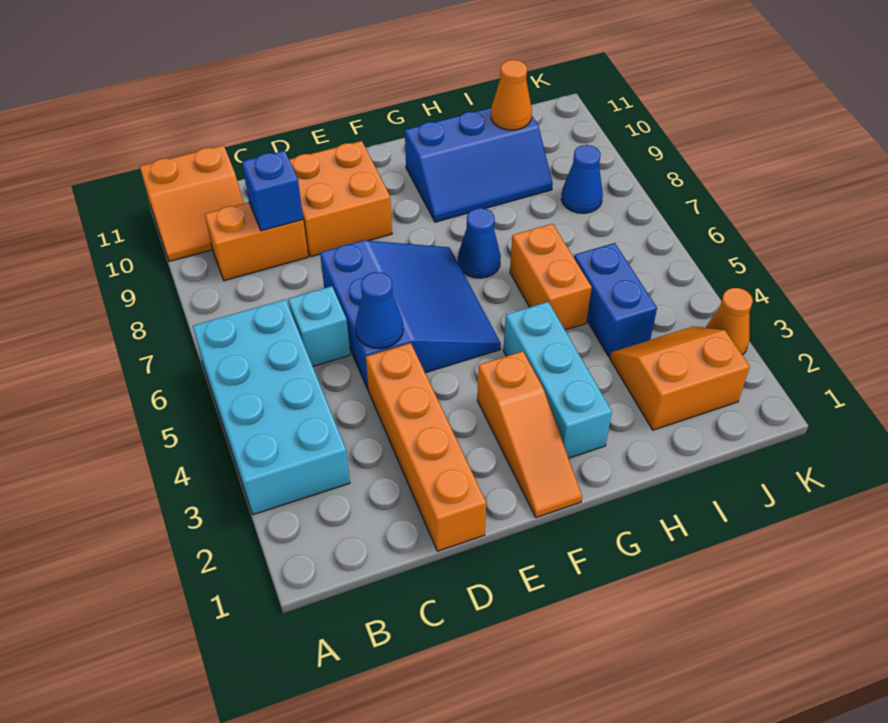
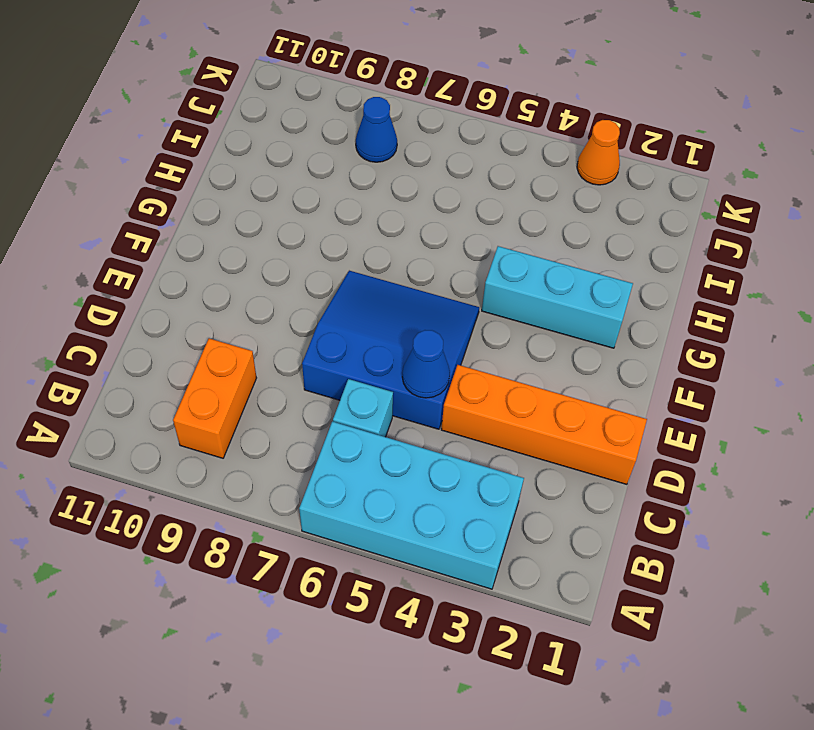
none -> orange 2x2 slope [140,145,244,261]
none -> orange 2x2 brick [289,141,392,257]
none -> orange 1x3 slope [477,351,582,518]

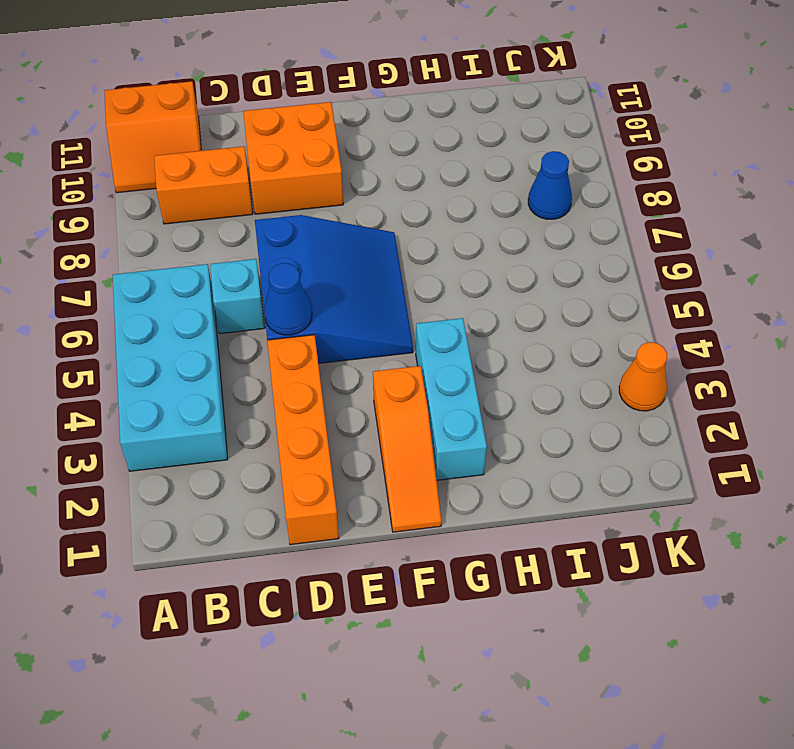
none -> blue 1x1 cone [458,208,501,278]
none -> blue 2x3 slope [405,108,553,222]
none -> orange 1x2 brick [510,224,592,330]

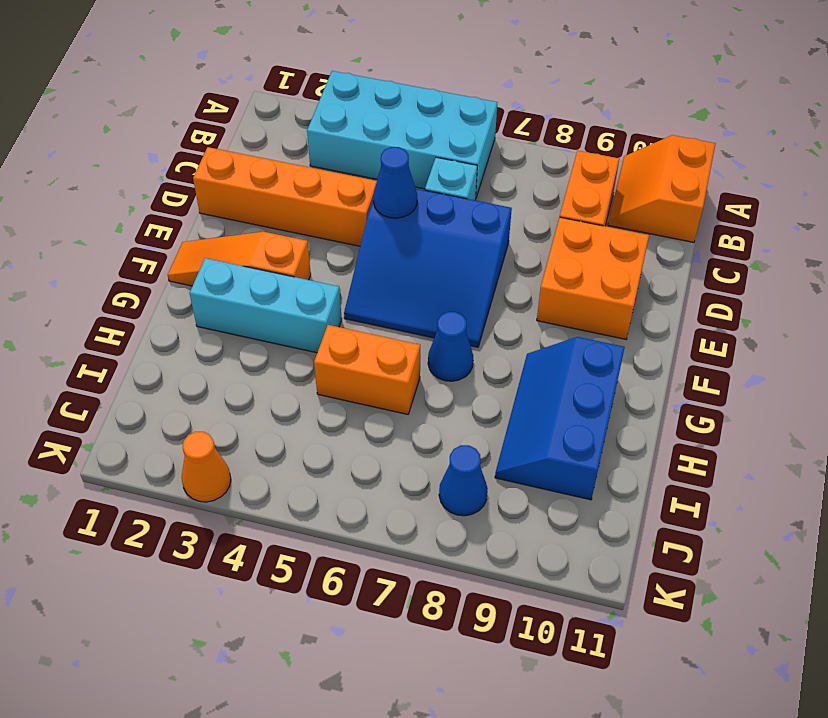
none -> orange 2x2 slope [610,326,750,430]
none -> blue 1x2 brick [574,243,657,357]
none -> blue 1x1 brick [242,150,303,231]

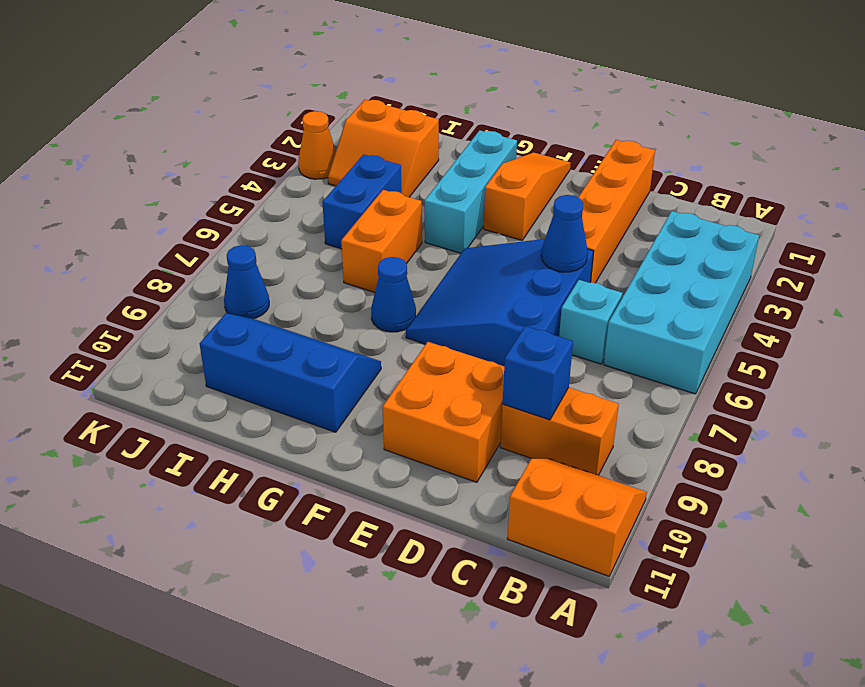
none -> orange 1x1 cone [491,60,532,130]

